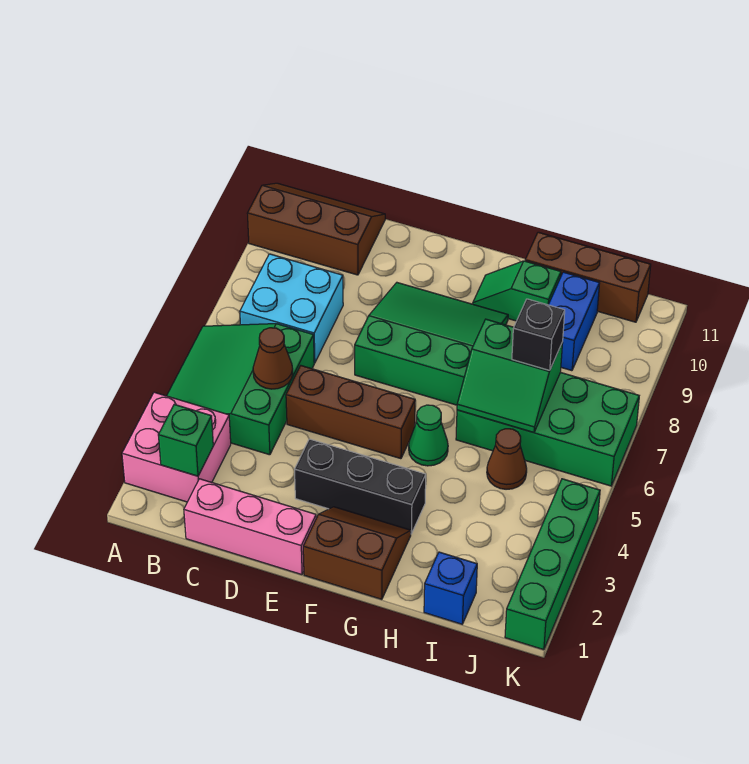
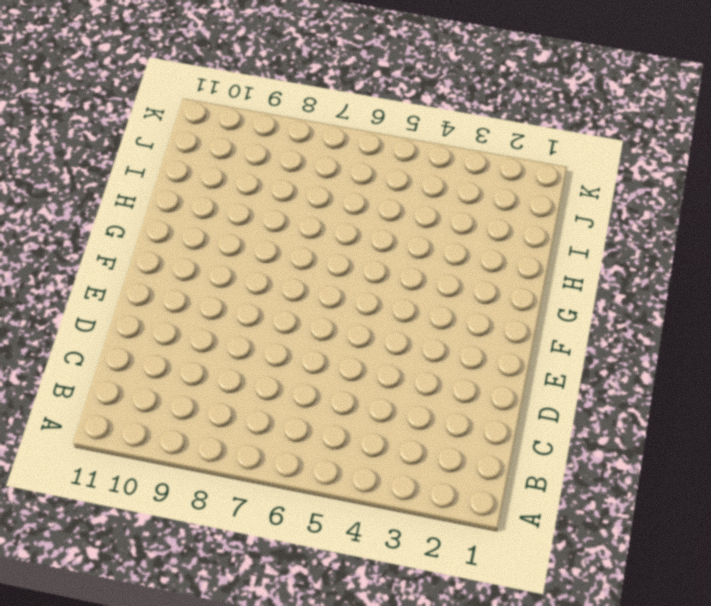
none -> pink 2x2 brick [122,392,231,502]
none -> green 3x3 slope [167,324,314,455]
none -> brown 2x3 slope [247,183,385,275]

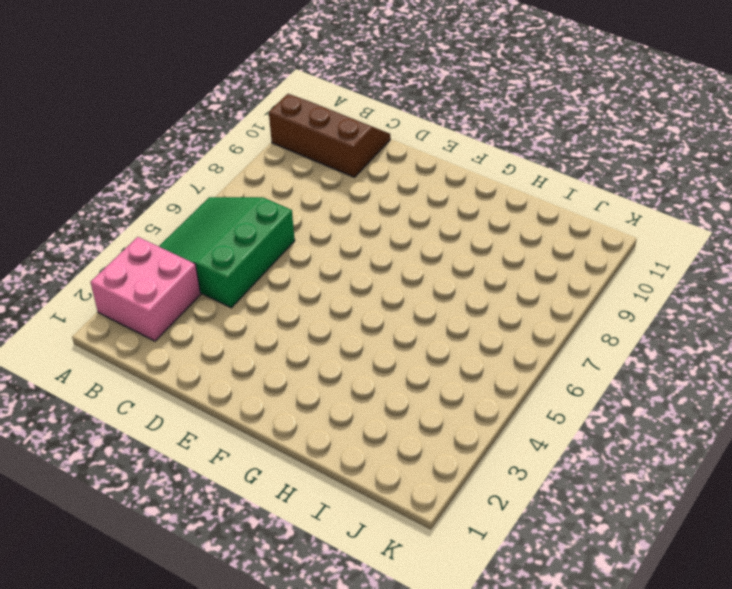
none -> cyan 2x2 brick [240,254,343,363]
none -> pink 1x3 brick [184,479,316,575]
none -> brown 1x3 brick [286,366,415,459]

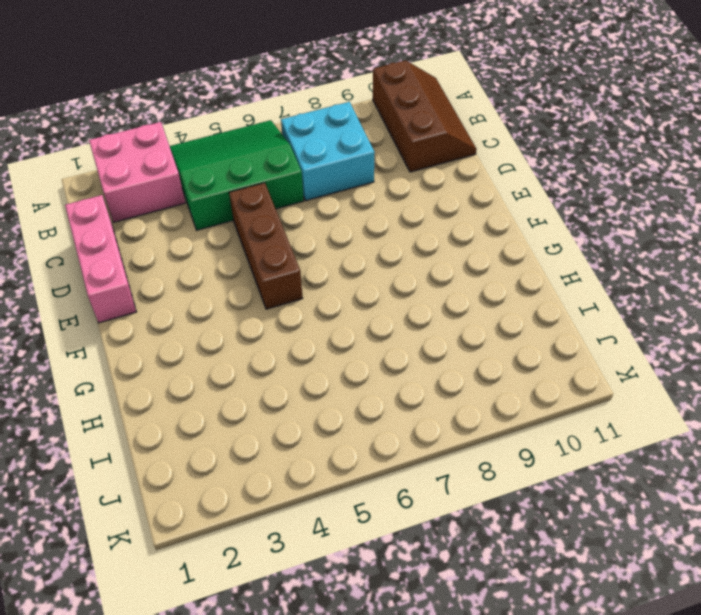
none -> black 1x3 brick [295,439,426,534]
none -> green 3x3 slope [355,283,508,405]
none -> brown 2x2 slope [303,507,411,599]

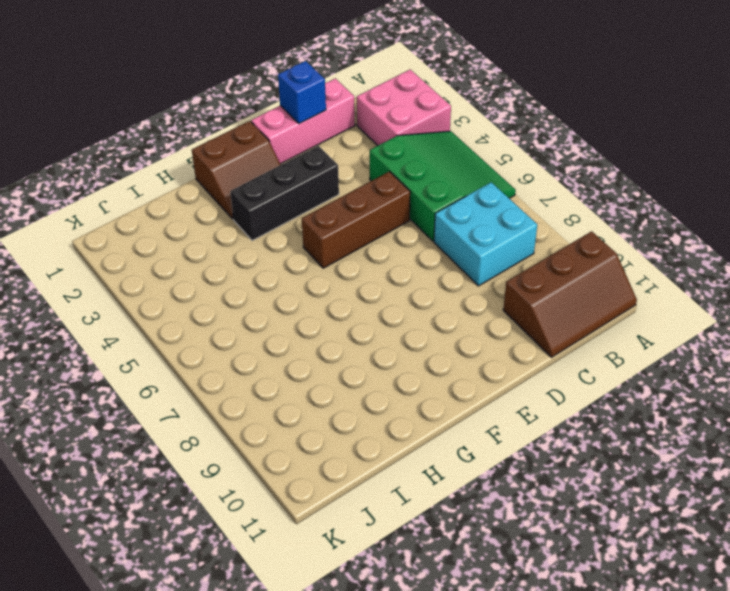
blue 1x1 brick [278,61,326,124] -> blue 1x1 brick moved to [424,552,477,624]
none -> green 3x3 slope [355,283,508,405]
none -> green 1x1 cone [409,405,448,466]
none -> green 1x2 slope [473,261,561,321]

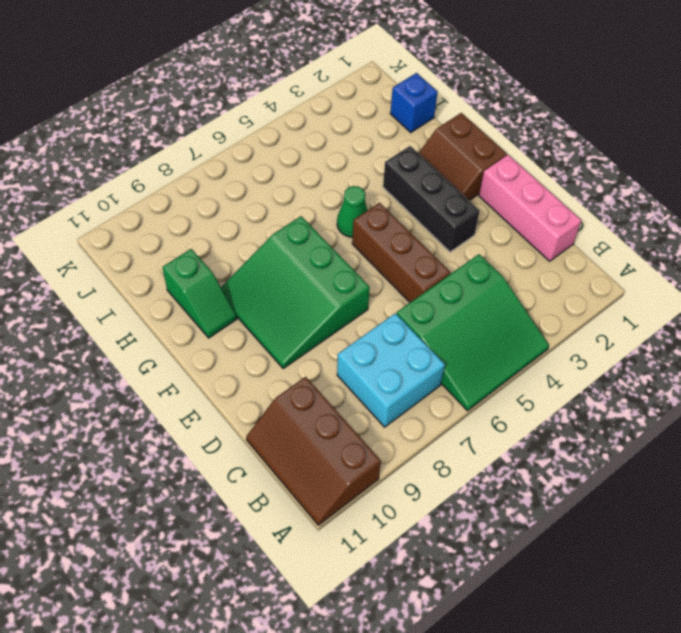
none -> pink 2x2 brick [122,392,231,502]
none -> green 2x4 brick [456,373,639,486]
none -> brown 1x3 brick [525,232,651,322]

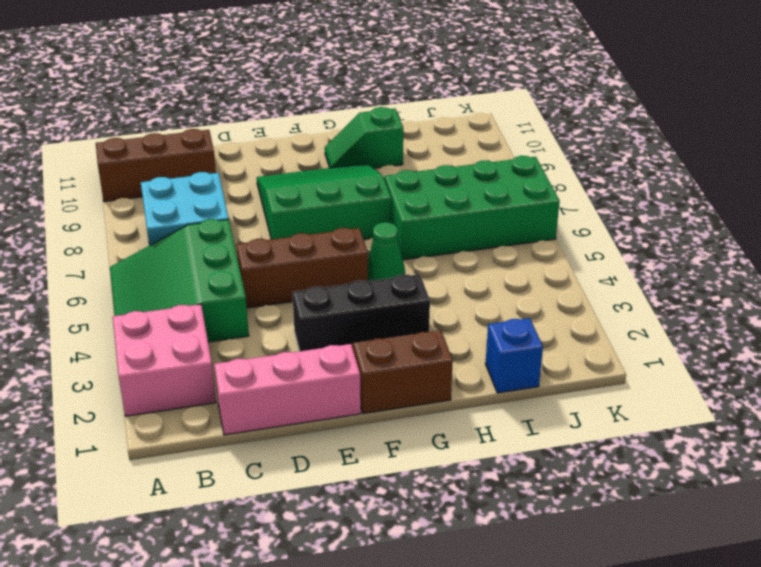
none -> brown 1x3 brick [525,232,651,322]
none -> brown 1x1 cone [487,429,527,489]
none -> blue 1x2 brick [548,272,600,371]

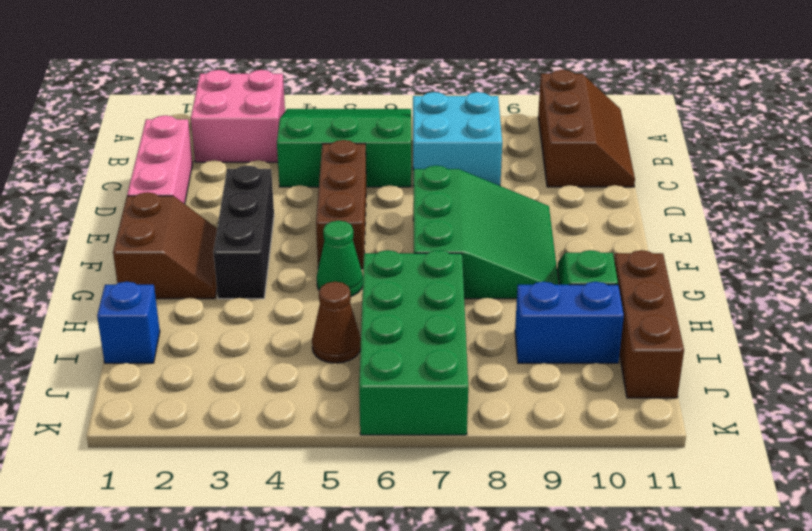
none -> green 1x4 brick [505,479,600,650]
none -> green 1x1 brick [158,404,213,476]
none -> brown 1x1 cone [253,328,293,389]

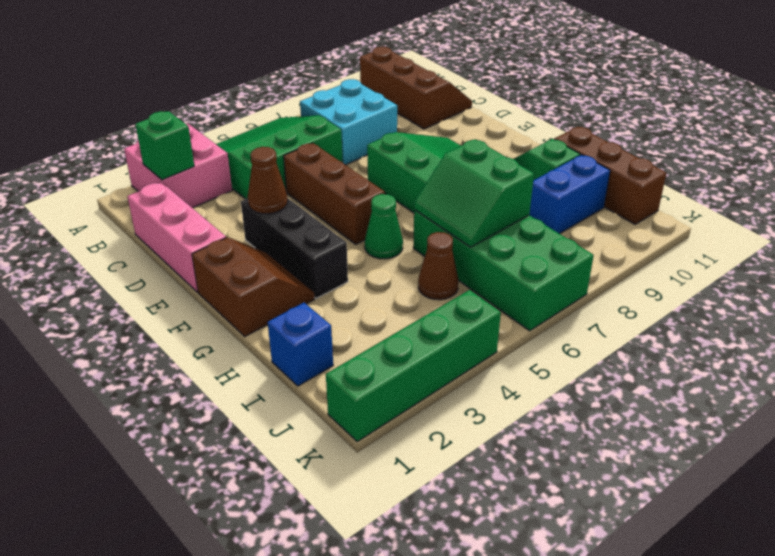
brown 1x1 cone [248,147,288,214] -> brown 1x1 cone moved to [253,328,293,389]
none -> black 1x1 brick [512,299,565,370]

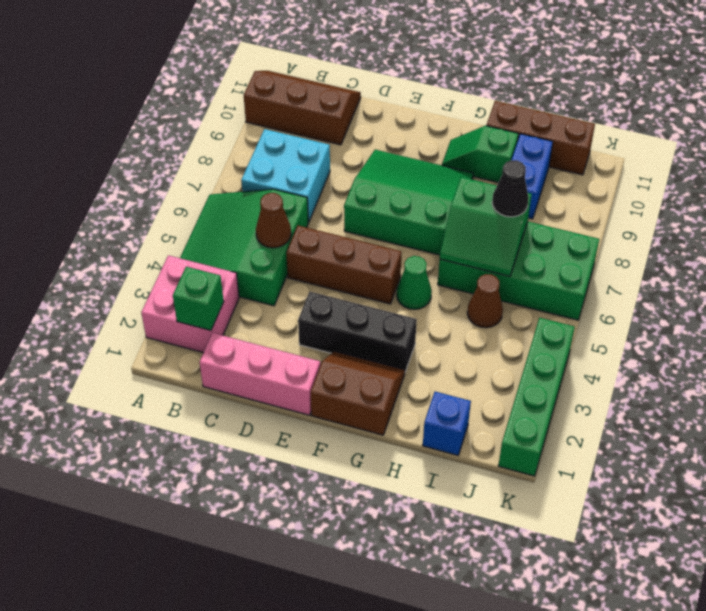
black 1x1 cone [492,160,529,217] -> black 1x1 brick [512,299,565,370]

